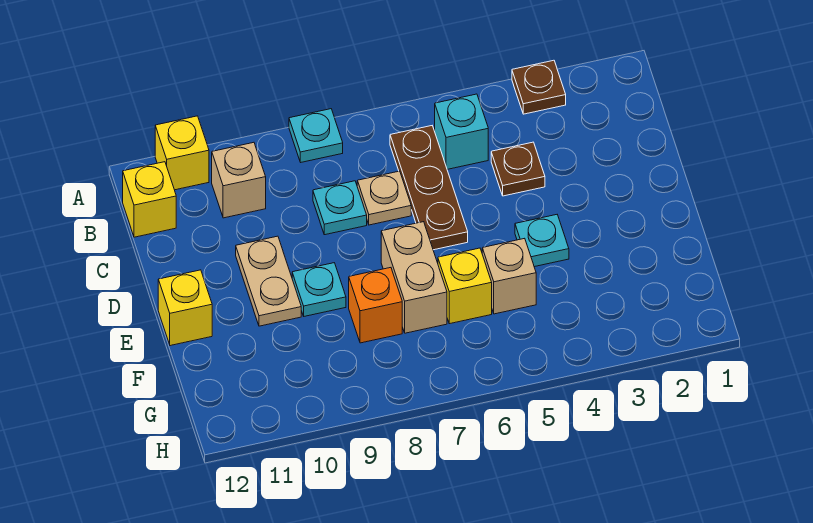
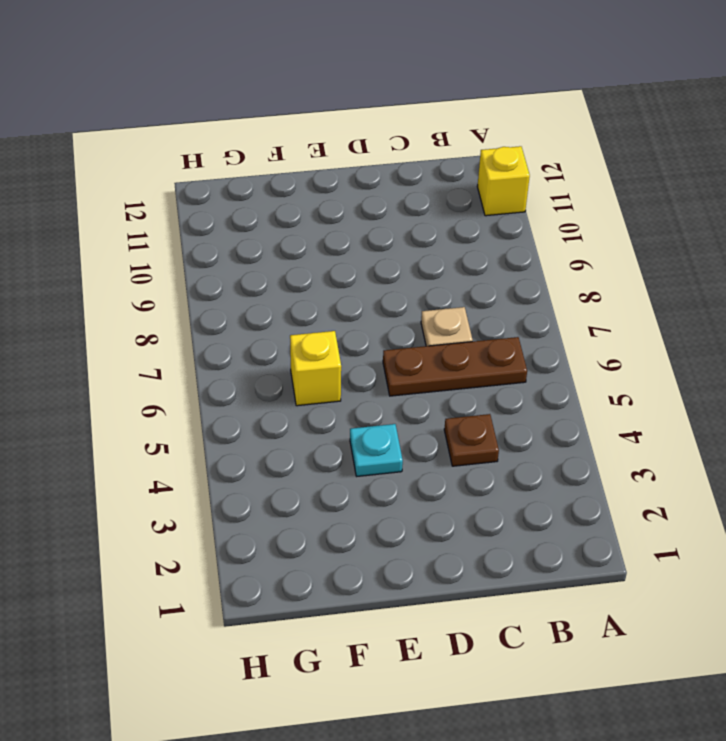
none -> brown 1x1 plate [512,60,566,114]
none -> cyan 1x1 plate [289,109,343,162]
none -> cyan 1x1 brick [435,94,488,169]

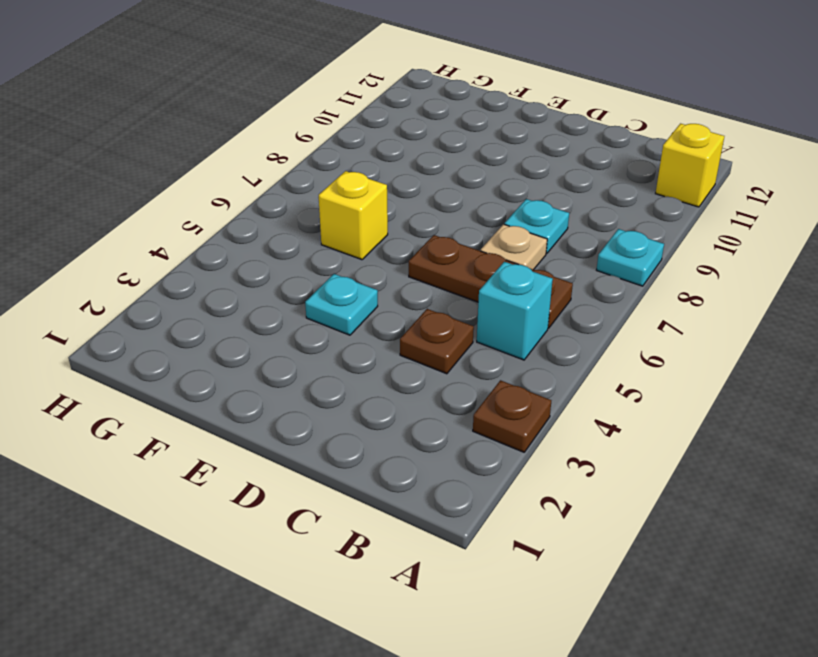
none -> tan 1x1 brick [212,142,266,218]
none -> yellow 1x1 brick [123,162,176,237]
none -> tan 1x2 plate [236,236,301,326]

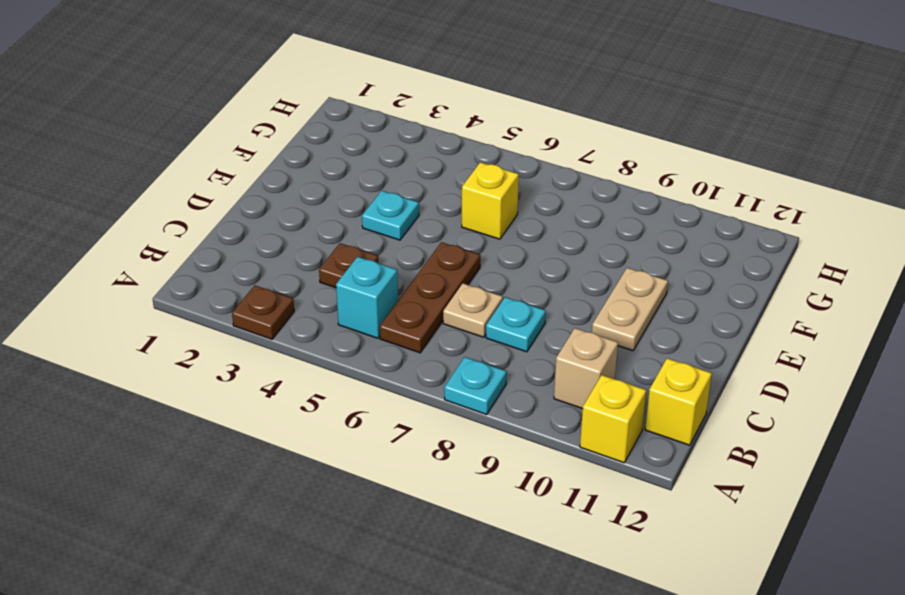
none -> tan 1x2 brick [381,222,447,333]
none -> cyan 1x1 plate [292,263,346,316]
none -> yellow 1x1 brick [158,270,212,346]

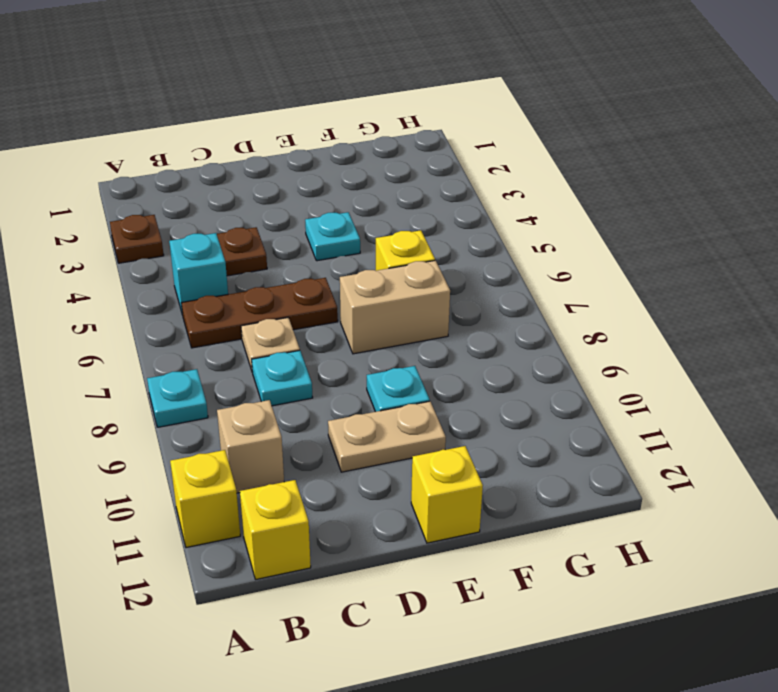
none -> tan 1x1 brick [482,238,536,314]
none -> orange 1x1 brick [349,268,402,343]

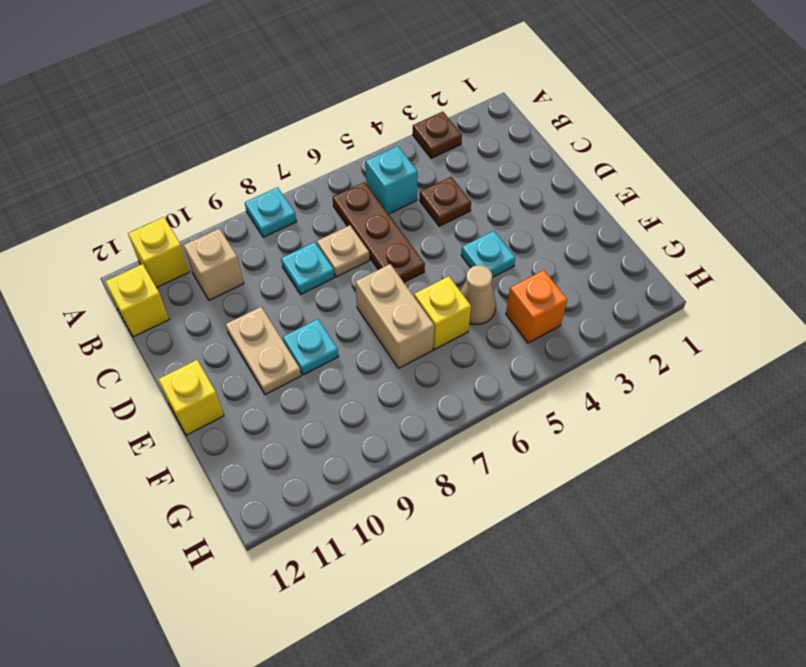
tan 1x1 cone [461,265,496,324] -> tan 1x1 brick [482,238,536,314]
orange 1x1 brick [506,270,567,343] -> orange 1x1 brick moved to [349,268,402,343]

